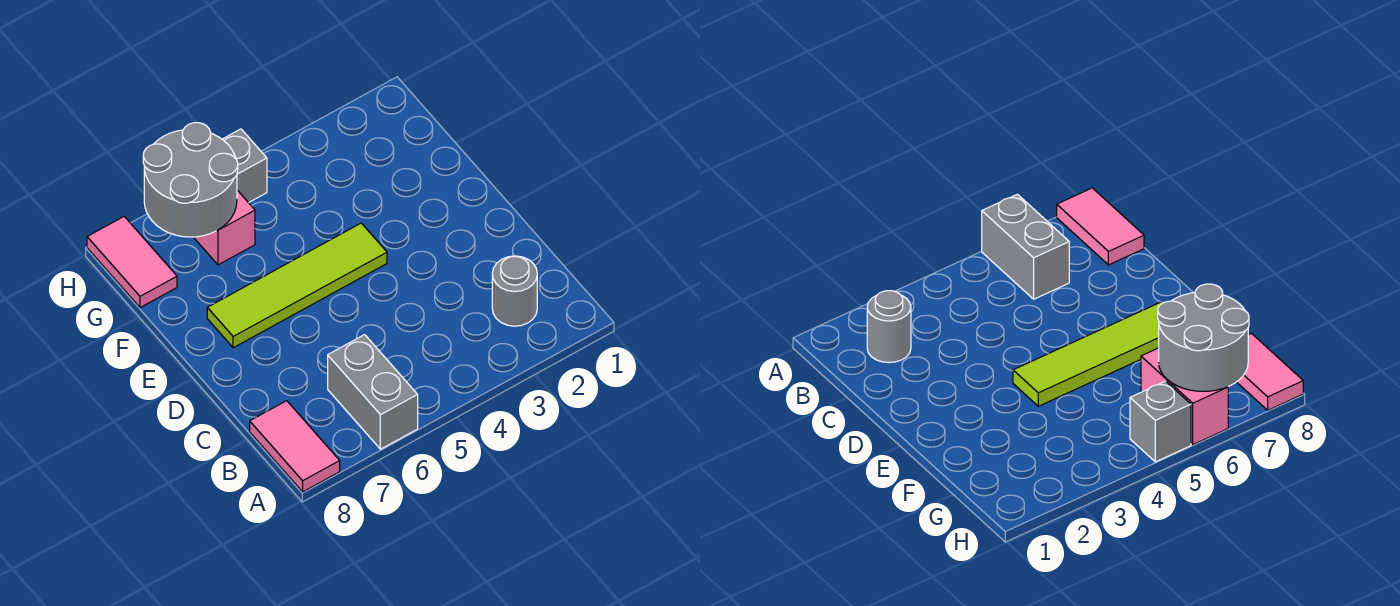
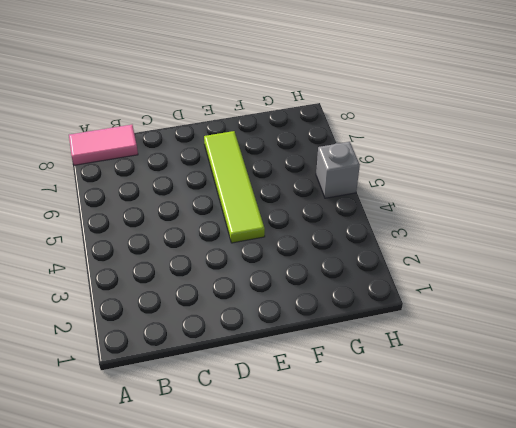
none -> grey 1x2 brick [328,335,418,449]
none -> grey 1x1 round brick [492,256,537,326]

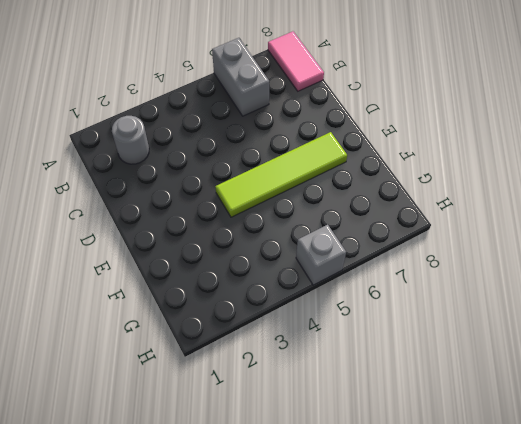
none -> pink 1x2 brick [194,190,255,265]
none -> pink 1x2 tile [87,217,177,308]

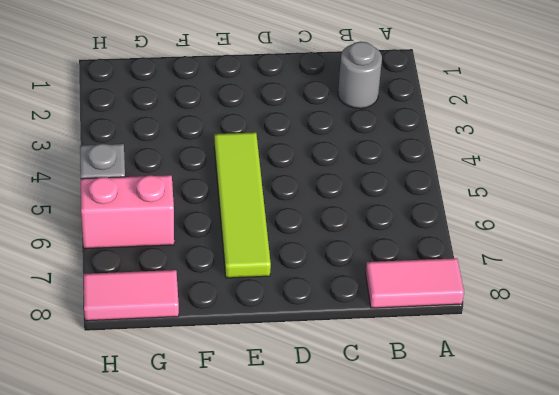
none -> grey 1x2 brick [328,335,418,449]
none -> grey 2x2 round brick [143,123,238,237]

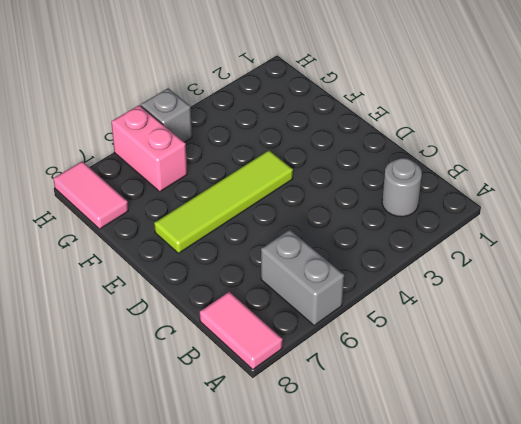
none -> grey 2x2 round brick [143,123,238,237]

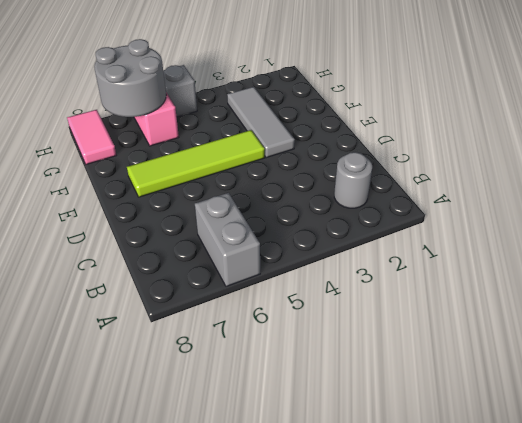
grey 1x3 tile [227,87,295,158] -> none
none -> pink 1x2 tile [250,401,340,492]

